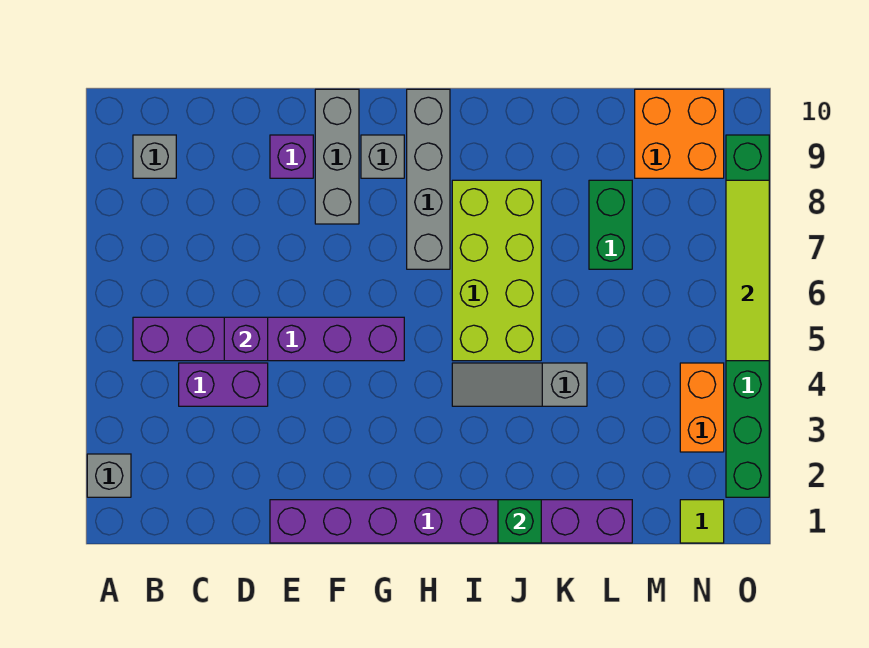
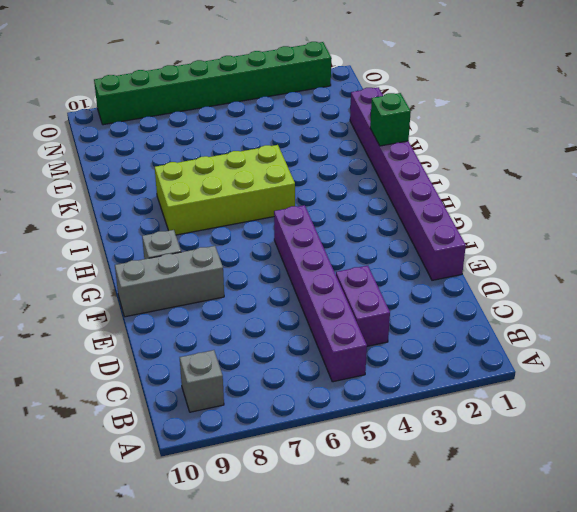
none -> grey 1x1 brick [87,454,131,497]
none -> purple 1x1 brick [270,135,313,178]
none -> grey 1x4 brick [407,89,450,269]

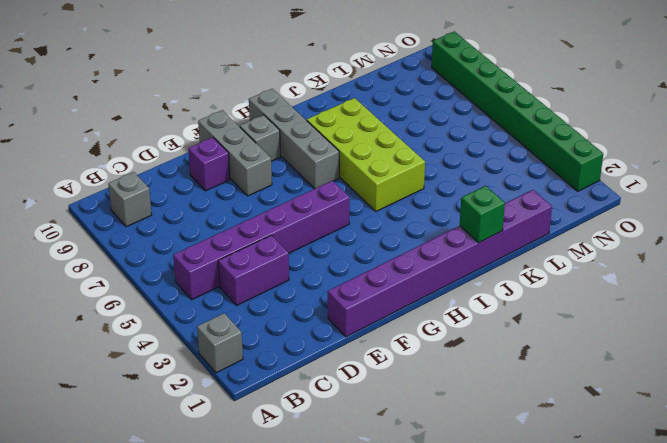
none -> grey 1x3 slope [452,363,587,406]
none -> green 1x2 brick [589,180,632,269]
none -> orange 2x2 brick [635,89,724,178]

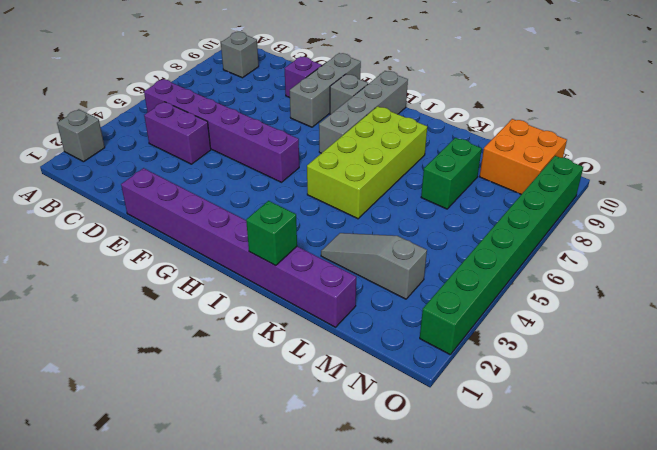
grey 1x3 slope [321,233,427,299] -> grey 1x3 slope moved to [452,363,587,406]
none -> lime 1x1 tile [680,500,724,543]
none -> orange 1x2 brick [680,363,724,452]
none -> purple 1x1 brick [224,317,268,361]

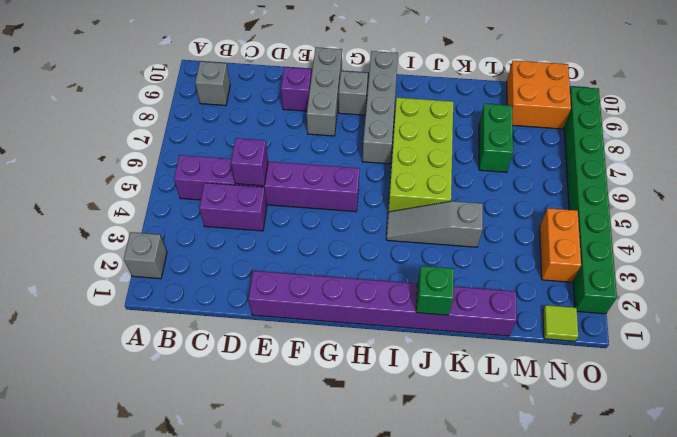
none -> lime 1x4 tile [726,180,769,361]

